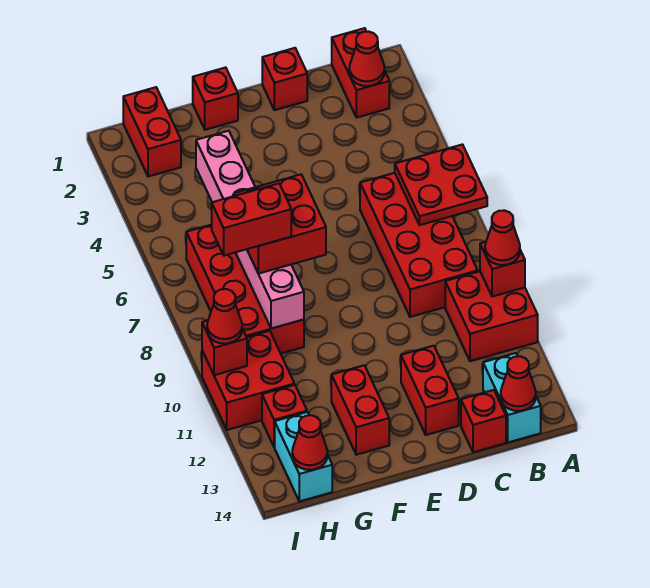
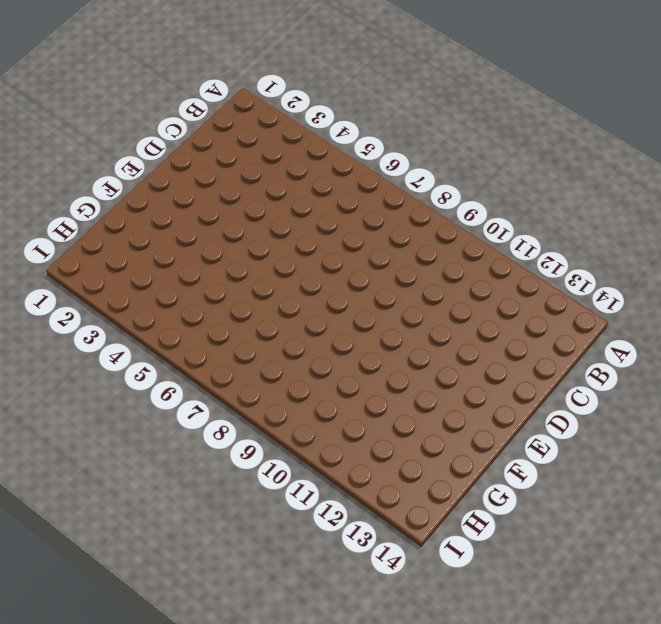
none -> red 2x2 brick [445,271,538,361]
none -> red 1x2 brick [332,28,389,118]
none -> red 2x4 brick [360,173,478,317]

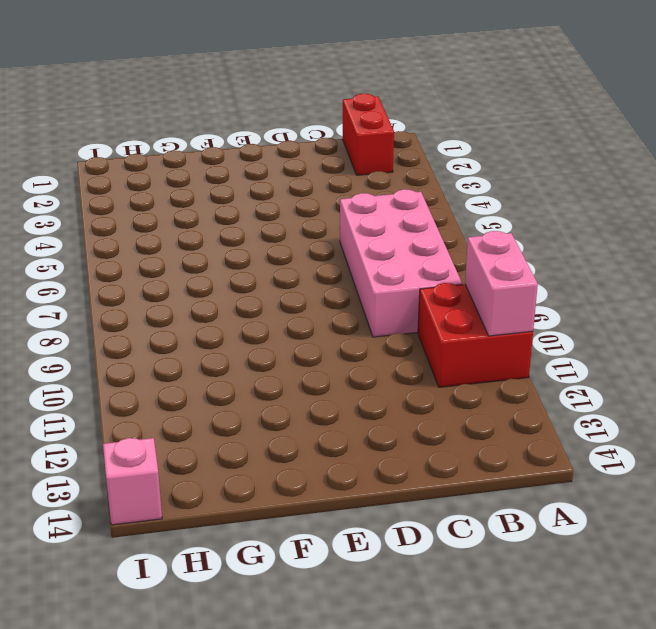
pink 1x2 brick [465,231,538,336] -> red 1x1 brick [480,242,525,297]
pink 2x4 brick [340,189,462,337] -> red 2x4 brick [360,173,478,317]
pink 1x1 brick [103,438,162,525] -> none
none -> cyan 1x2 brick [483,353,541,442]
none -> red 1x1 brick [461,390,506,452]
none -> red 1x1 brick [262,48,307,110]

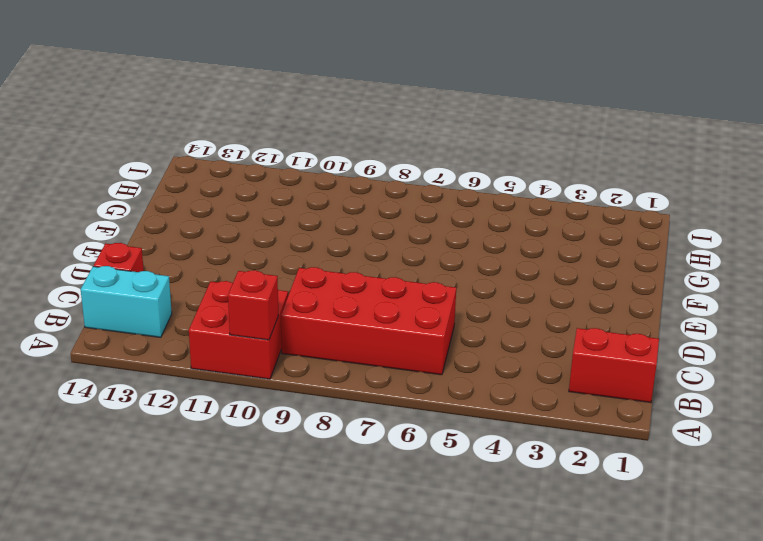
none -> red 1x1 brick [262,48,307,110]
none -> red 1x2 brick [401,346,459,435]
none -> red 1x1 brick [193,67,238,130]

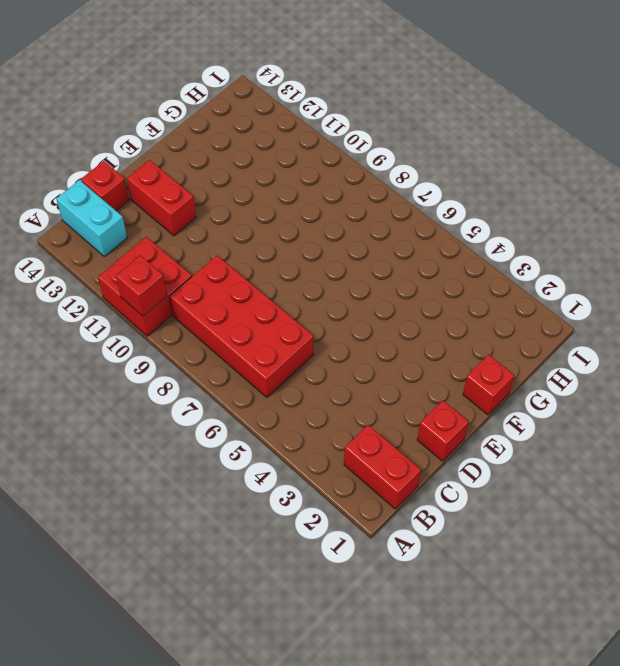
none -> red 1x2 brick [331,365,389,455]
none -> red 2x4 brick [186,225,304,353]
none -> red 1x2 brick [123,87,181,177]

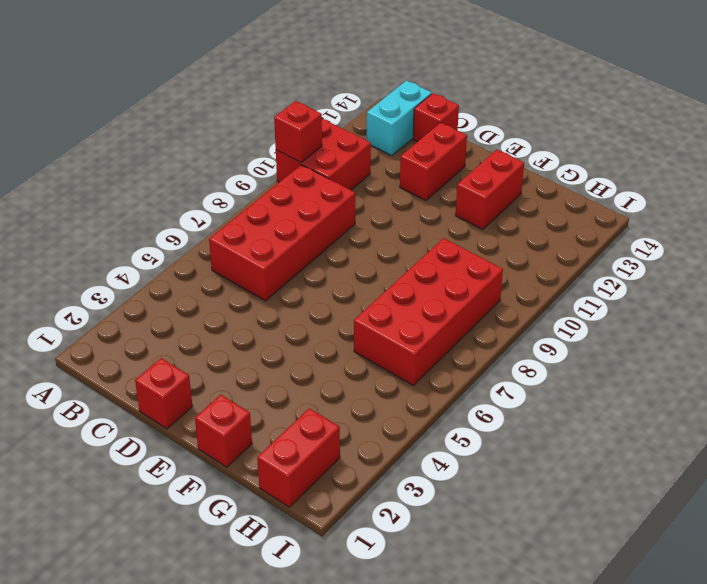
none -> red 1x2 brick [332,28,389,118]
none -> red 2x2 brick [202,331,294,430]
none -> red 1x1 brick [262,385,307,447]

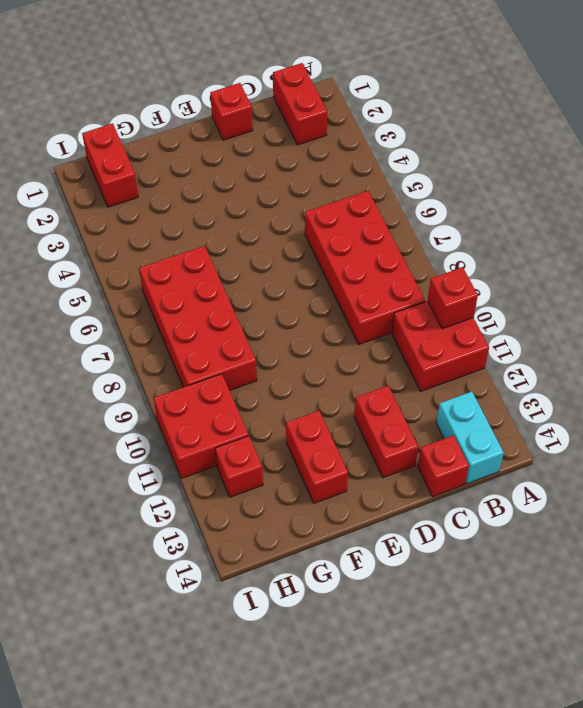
none -> red 1x1 brick [193,67,238,130]
none -> cyan 1x2 brick [275,412,332,501]
none -> red 2x2 plate [395,144,487,225]

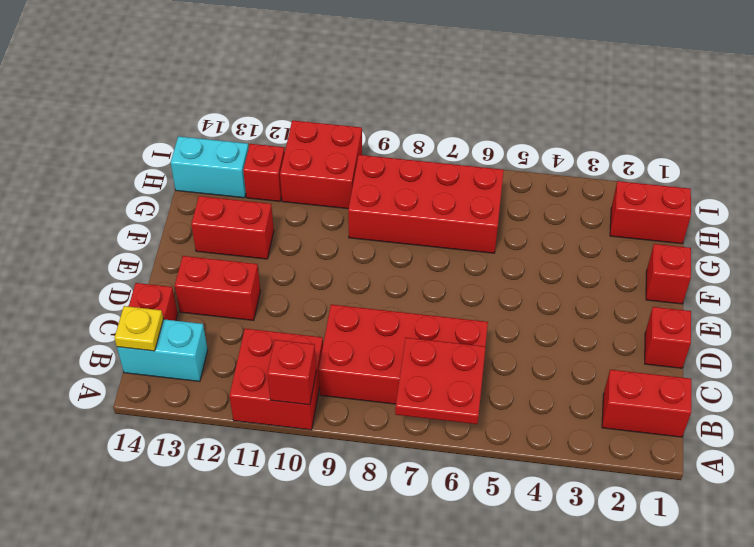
yellow 1x1 plate [114,306,163,351] -> red 1x1 cone [501,356,536,411]
none -> red 1x1 cone [349,32,384,86]
none -> pink 1x6 brick [196,131,304,329]
none -> red 1x1 cone [292,415,327,470]

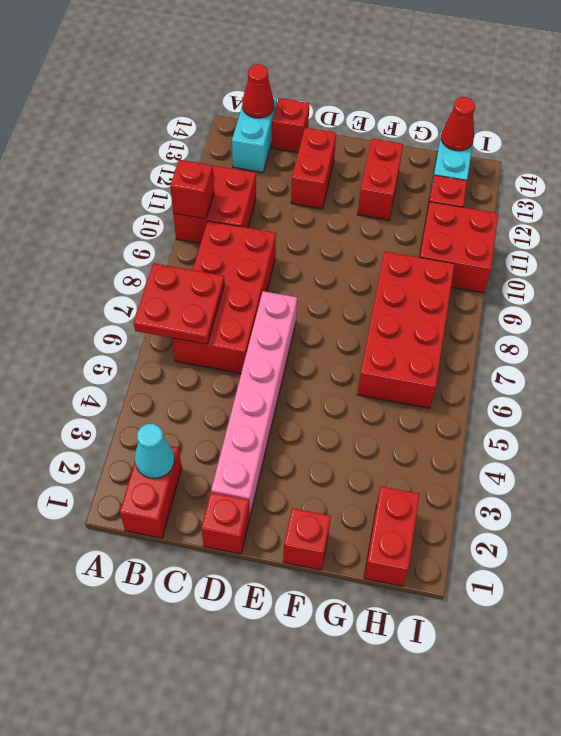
cyan 1x1 cone [135,424,174,478] -> red 1x1 cone [349,32,384,86]
pink 1x6 brick [211,291,297,515] -> pink 1x6 brick moved to [196,131,304,329]
none -> red 1x1 brick [202,321,247,375]
none -> red 1x1 cone [485,210,520,265]
none -> red 2x2 brick [234,174,326,274]

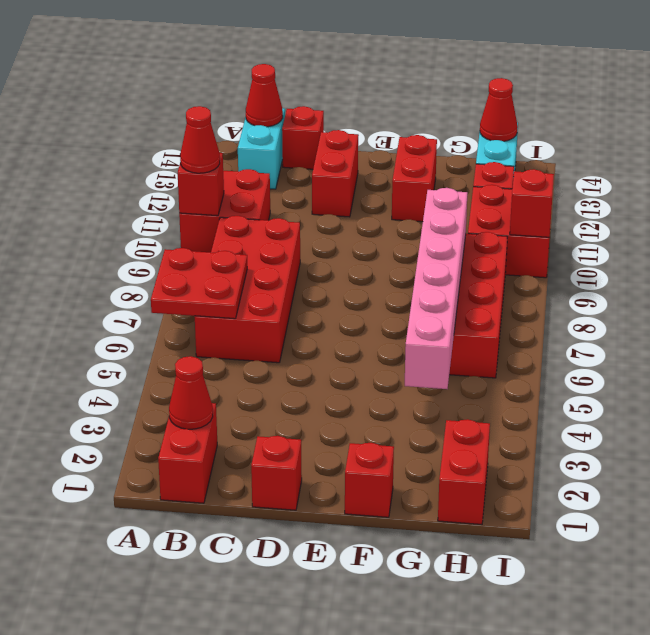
none -> red 2x2 brick [234,174,326,274]
none -> red 1x1 cone [207,289,242,344]
none -> red 1x2 brick [212,184,291,256]

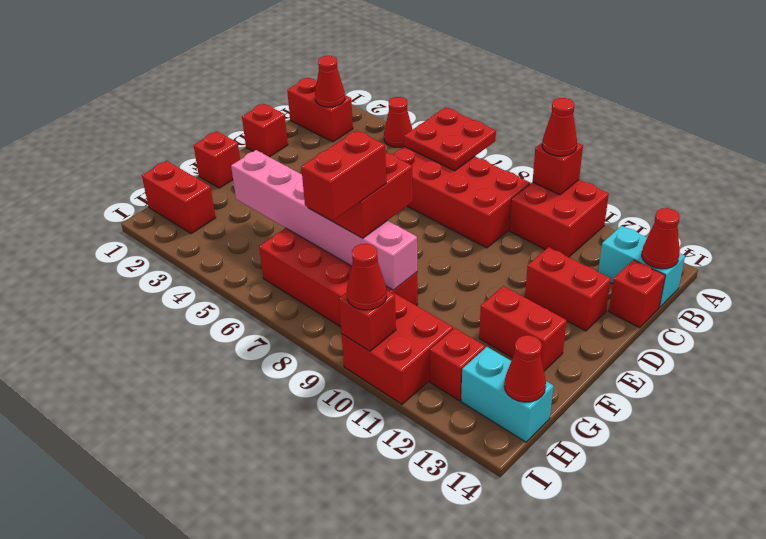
red 1x1 cone [384,97,412,147] -> none

